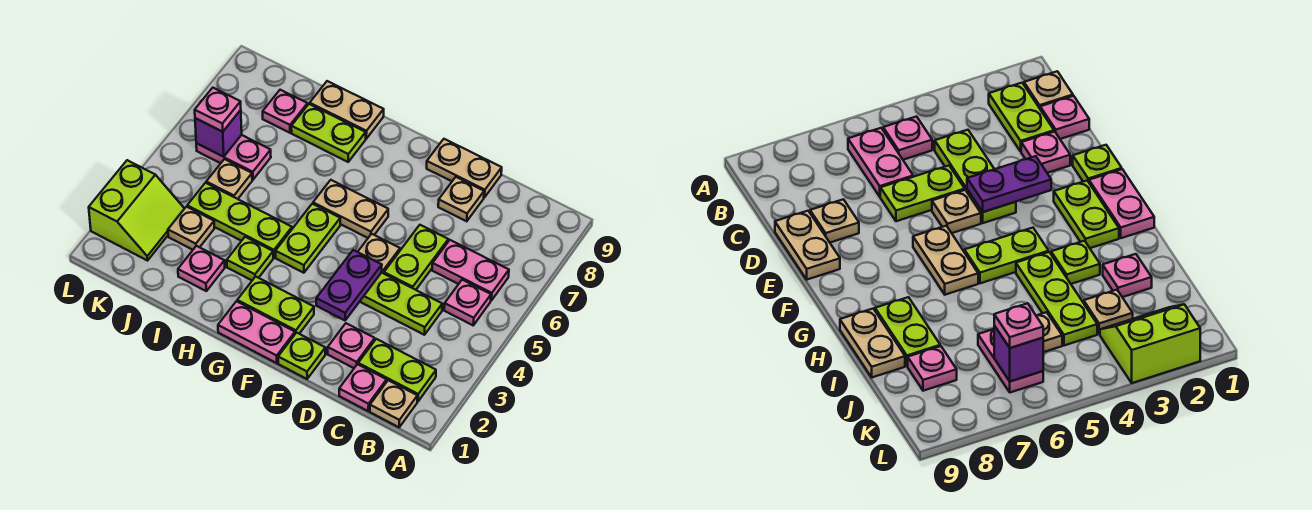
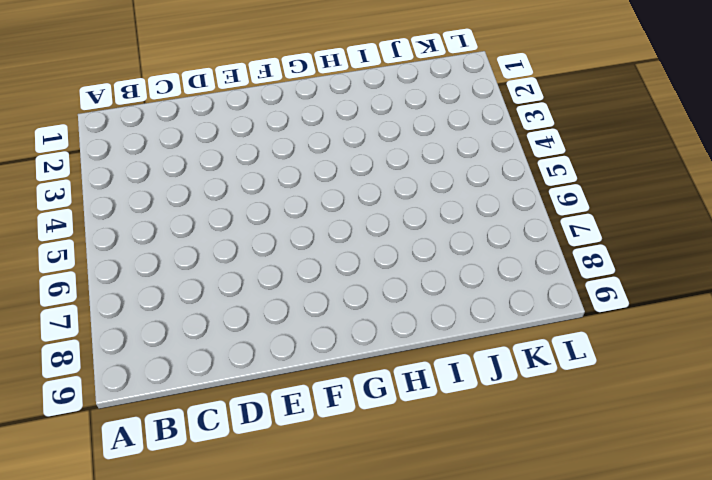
none -> tan 1x1 plate [370,380,417,427]
none -> lime 1x2 plate [358,339,436,401]
none -> pink 1x1 plate [444,280,491,325]

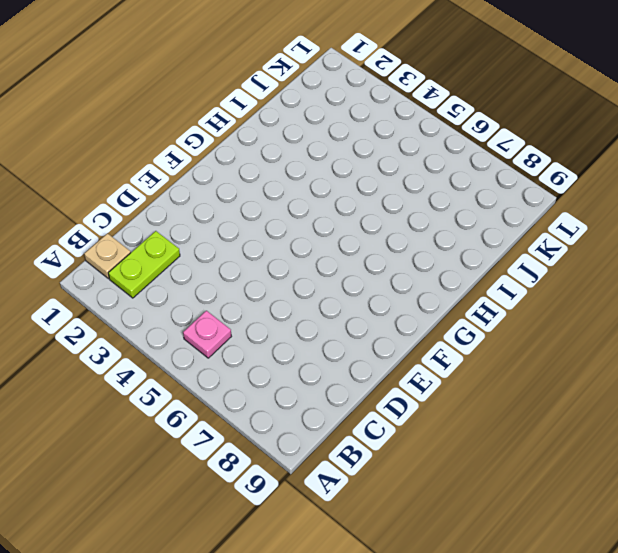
none -> pink 1x2 plate [432,240,509,300]
none -> pink 1x1 plate [339,364,387,411]
none -> lime 1x3 plate [360,273,442,335]

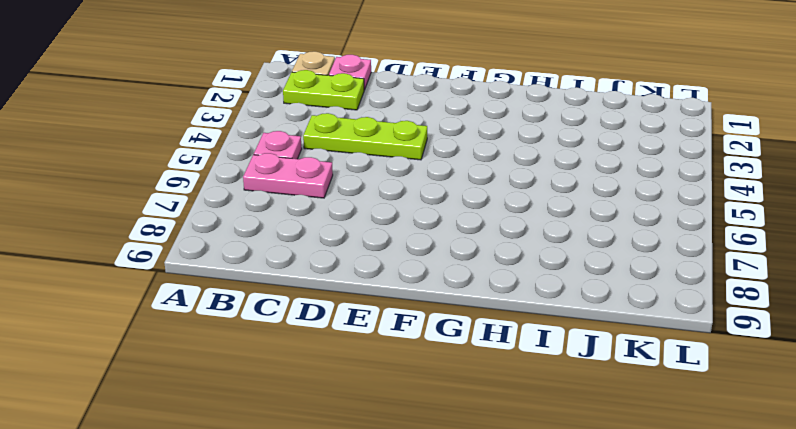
none -> pink 1x1 plate [328,323,375,368]
none -> lime 1x2 plate [384,225,448,290]
none -> tan 1x1 plate [438,177,484,221]

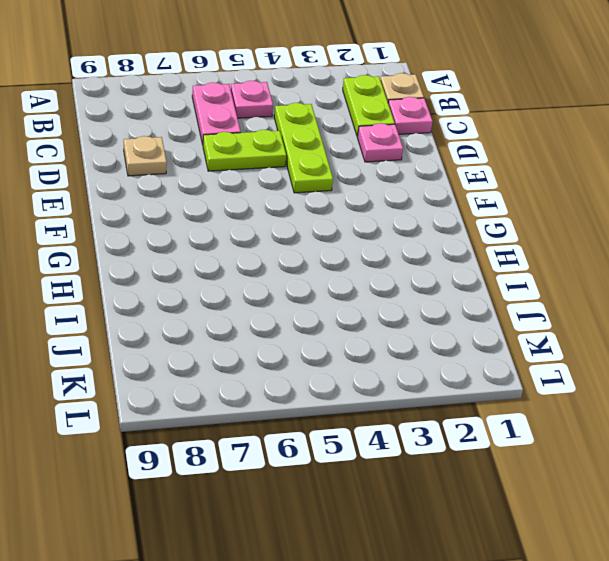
none -> tan 1x2 plate [427,139,502,198]
none -> lime 1x1 plate [278,333,325,379]
none -> tan 1x1 plate [358,234,400,273]

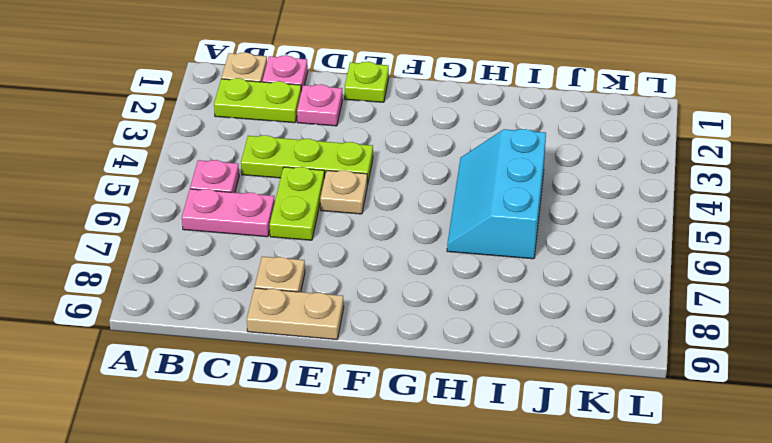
cyan 2x3 slope [447,129,546,259] -> lime 1x3 plate [187,183,292,257]
none -> pink 1x2 plate [218,301,295,363]
none -> lime 1x2 plate [237,277,314,334]
none -> tan 1x2 plate [313,180,388,238]

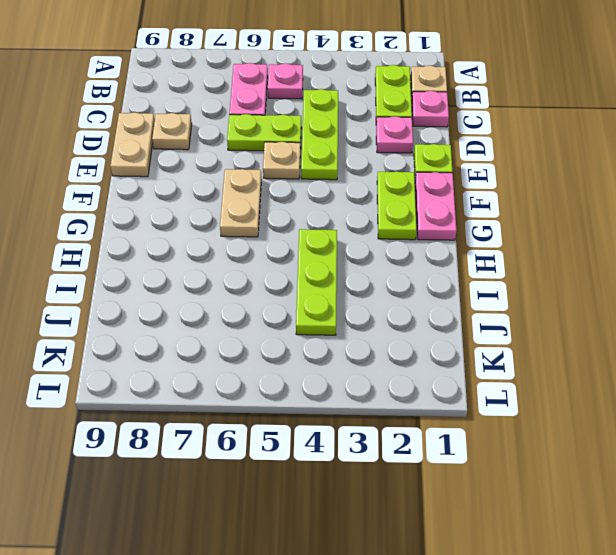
none -> lime 1x2 plate [276,204,340,273]
none -> lime 1x1 plate [227,237,273,280]
none -> lime 1x2 plate [291,104,366,162]

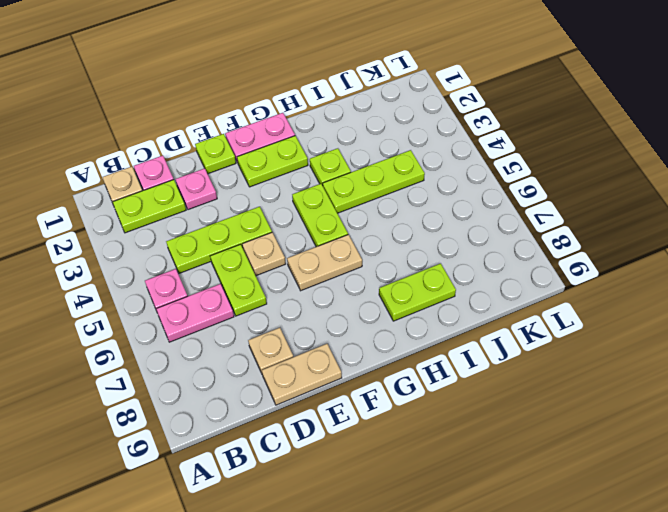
none -> tan 1x2 plate [310,81,384,139]
none -> pink 1x1 plate [178,246,225,291]
none -> tan 1x1 plate [168,207,214,250]

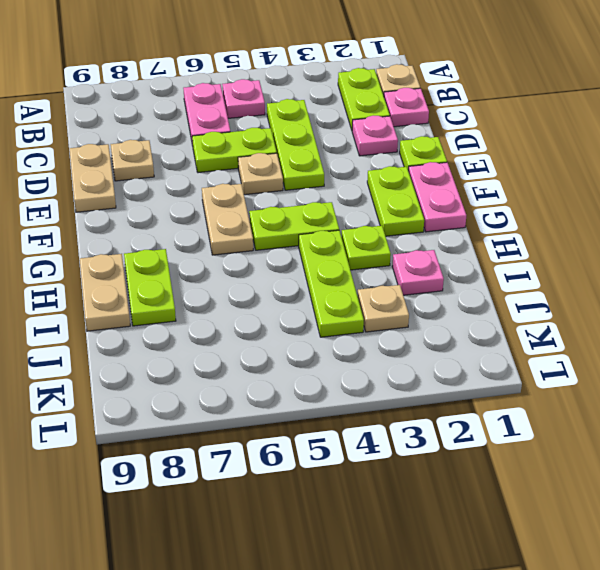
none -> tan 1x1 plate [206,159,252,199]
none -> pink 1x2 plate [196,135,271,180]
none -> pink 1x1 plate [263,90,307,133]

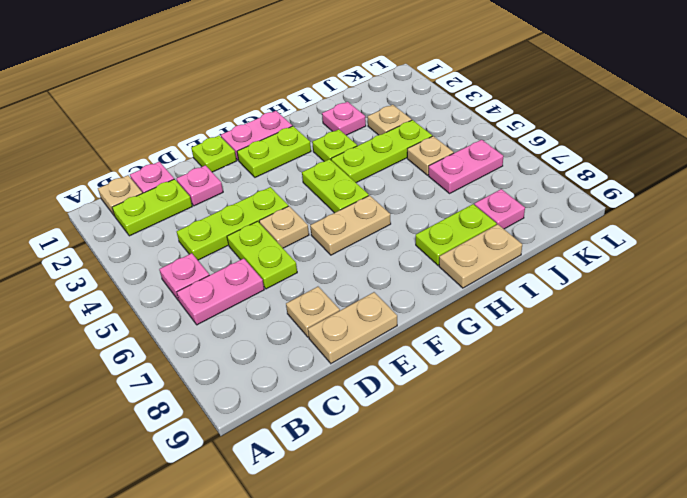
none -> lime 2x2 slope [89,160,185,261]
none -> purple 1x2 plate [316,250,382,320]
none -> purple 1x1 brick [195,110,242,157]

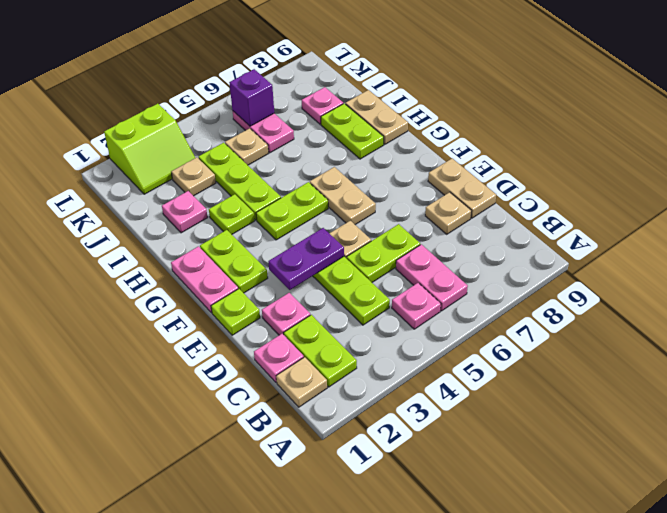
none -> pink 1x1 plate [195,88,241,132]

